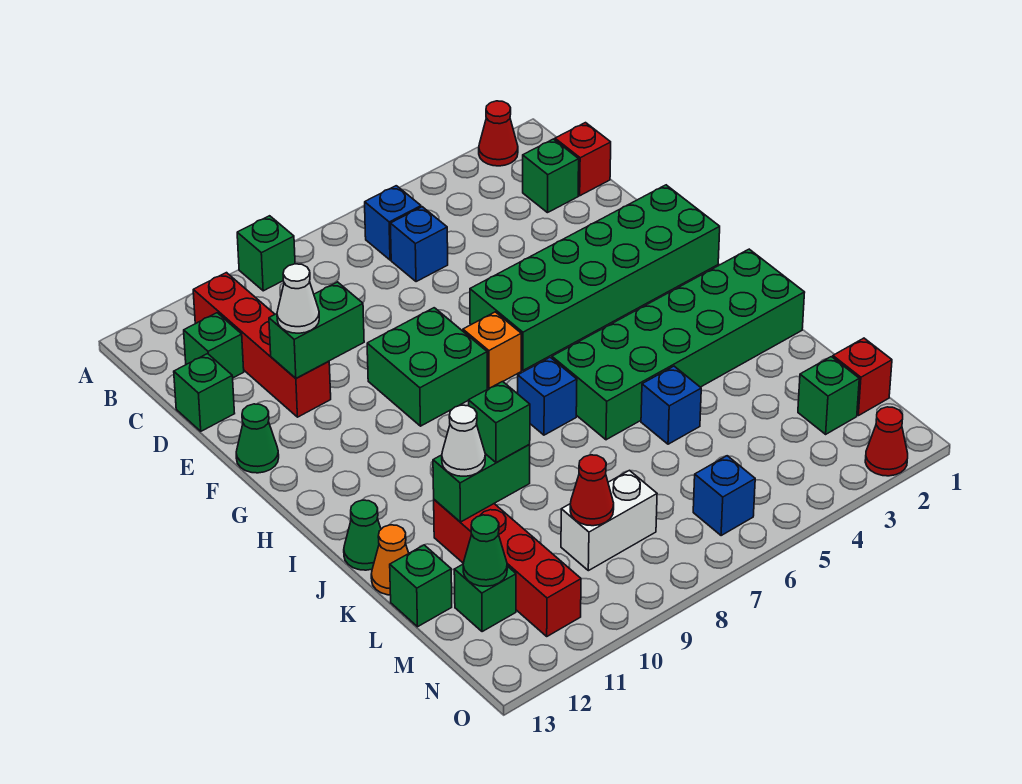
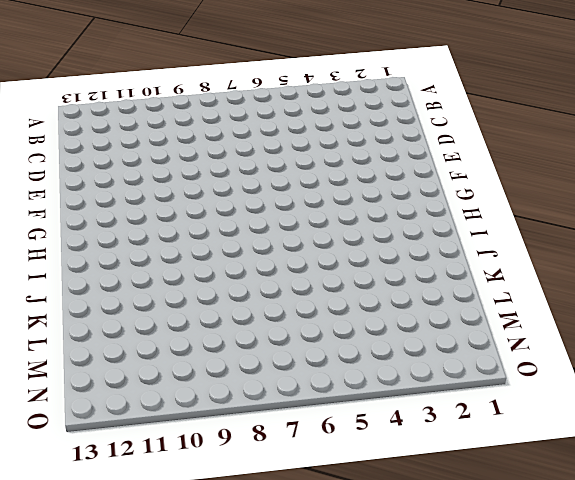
none -> red 1x1 cone [479,101,518,166]
none -> green 1x1 brick [237,216,295,291]
none -> blue 1x1 brick [365,186,421,260]
none -> red 1x4 brick [193,273,331,417]

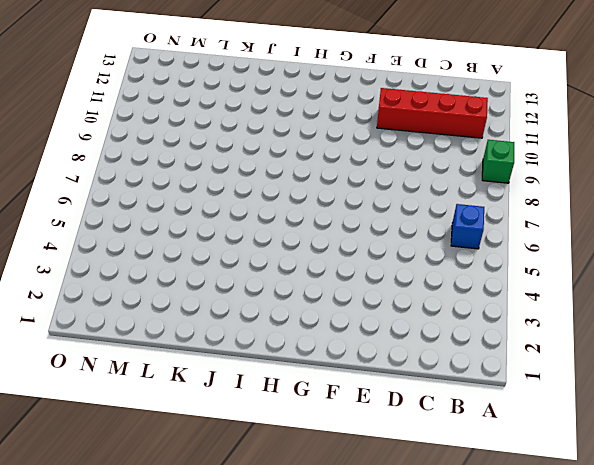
none -> red 1x1 cone [479,101,518,166]
none -> red 1x1 brick [555,123,611,196]
none -> green 1x1 brick [523,139,579,213]
none -> blue 1x1 brick [390,207,448,282]

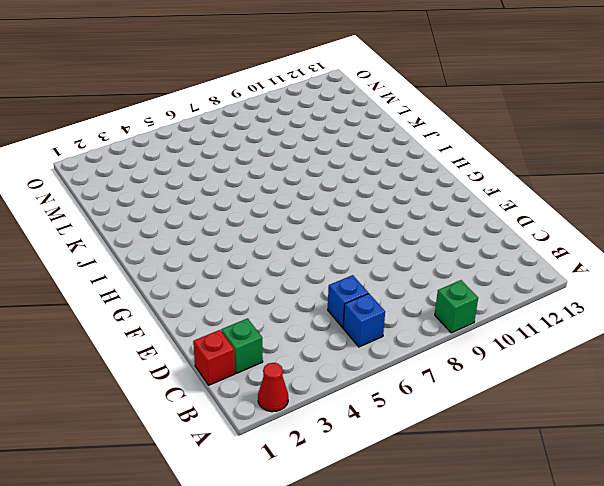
none -> red 1x4 brick [193,273,331,417]
none -> green 1x1 brick [184,313,244,378]
none -> green 1x1 brick [174,354,235,431]
none -> green 2x6 brick [470,185,720,370]

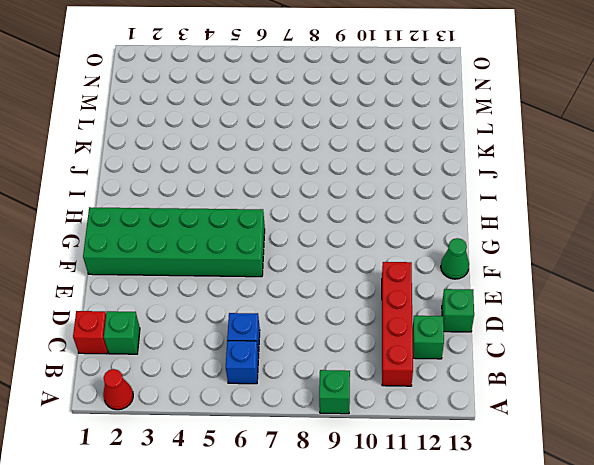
none -> green 2x2 brick [367,308,487,426]
none -> orange 1x1 brick [463,312,521,389]
none -> green 2x6 brick [552,249,805,440]
none -> blue 1x1 brick [518,357,577,435]

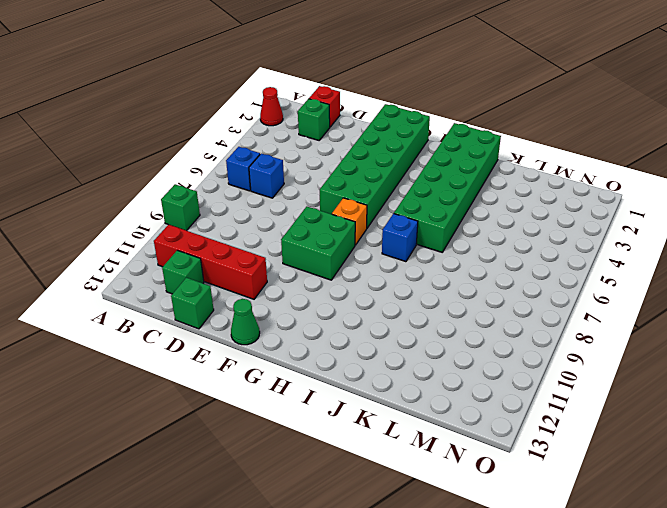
none -> green 1x1 cone [344,500,381,570]
none -> blue 1x1 brick [641,366,701,444]
none -> red 1x4 brick [434,500,581,636]
none -> orange 1x1 cone [371,525,409,595]

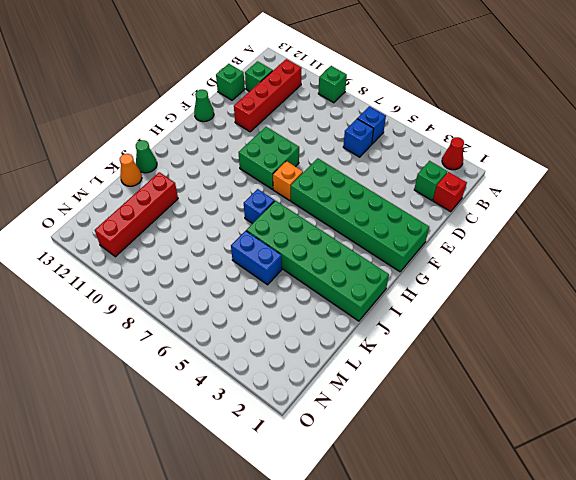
blue 1x2 brick [231,231,282,285] -> blue 1x1 brick [641,366,701,444]
none -> green 1x1 brick [390,545,452,627]
none -> red 1x1 brick [833,338,892,416]
none -> green 1x1 brick [798,357,859,434]
none -> white 1x2 brick [561,470,657,571]

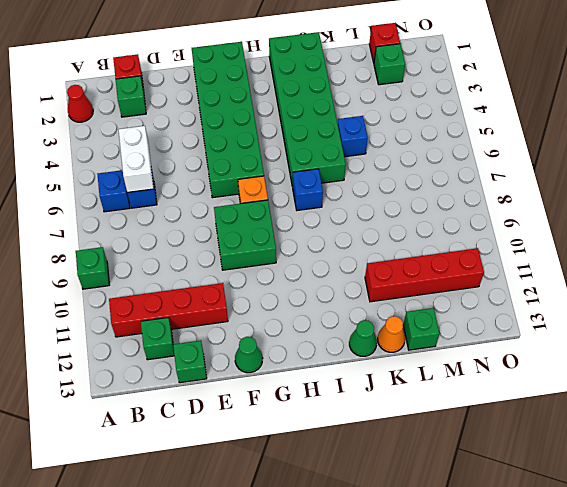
white 1x2 brick [118,126,154,192] -> white 1x2 brick moved to [561,470,657,571]
none -> green 1x1 brick [454,564,516,632]
none -> blue 1x1 brick [693,456,755,536]
none -> red 1x1 cone [865,407,908,476]
none -> green 1x2 brick [269,282,364,378]

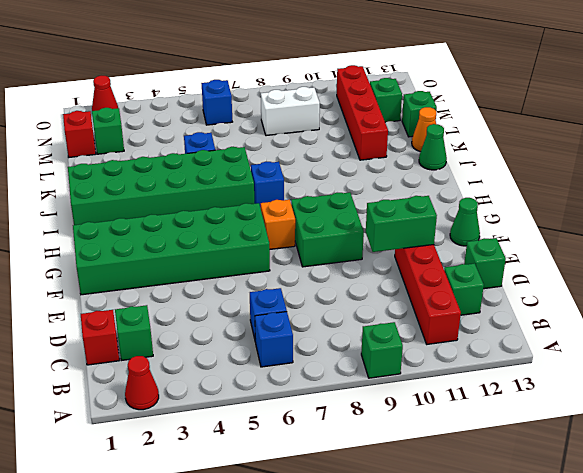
none -> green 1x2 brick [433,445,530,522]
none -> red 1x1 cone [570,455,614,526]
none -> green 1x1 cone [463,515,507,586]
none -> white 1x1 cone [277,264,319,333]

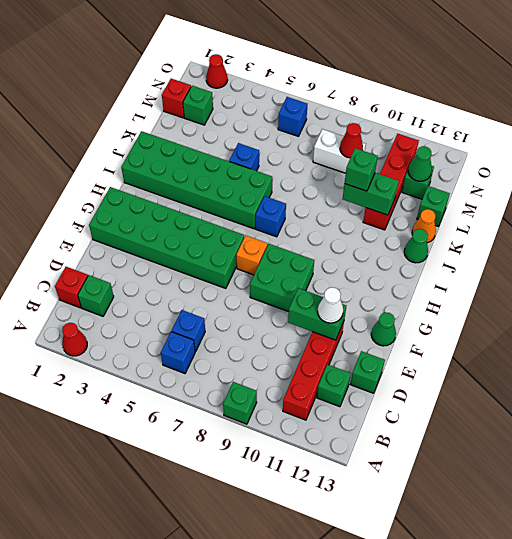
none -> white 1x1 cone [442,405,485,476]

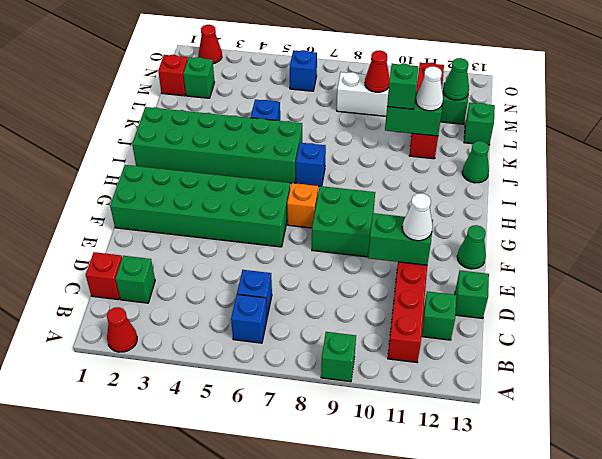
none -> orange 1x1 cone [371,525,409,595]

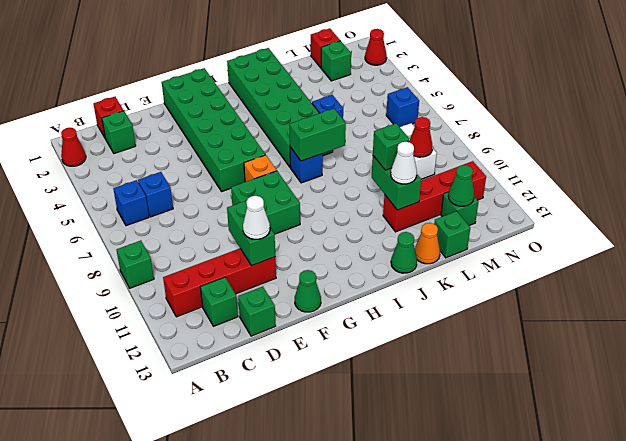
green 1x2 brick [290,109,346,161] -> none

